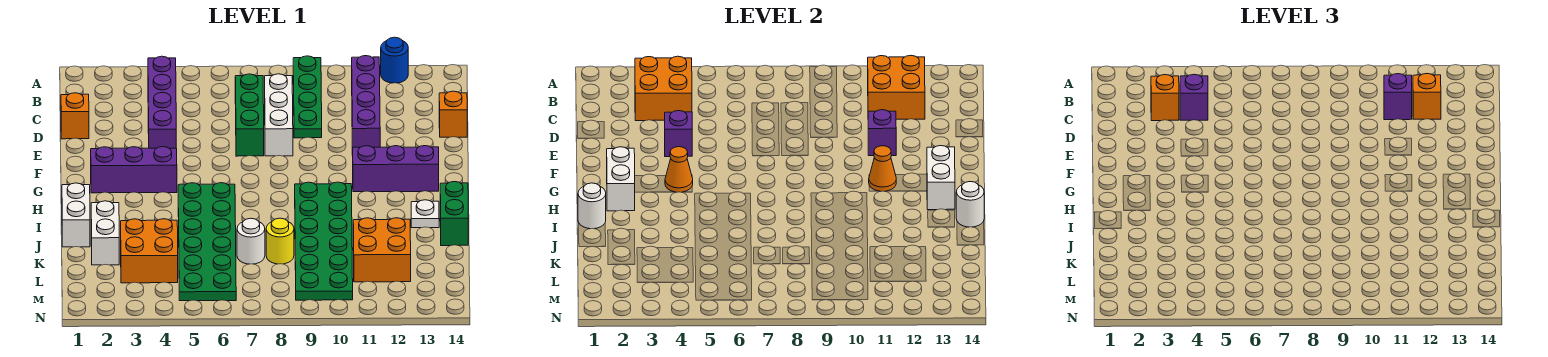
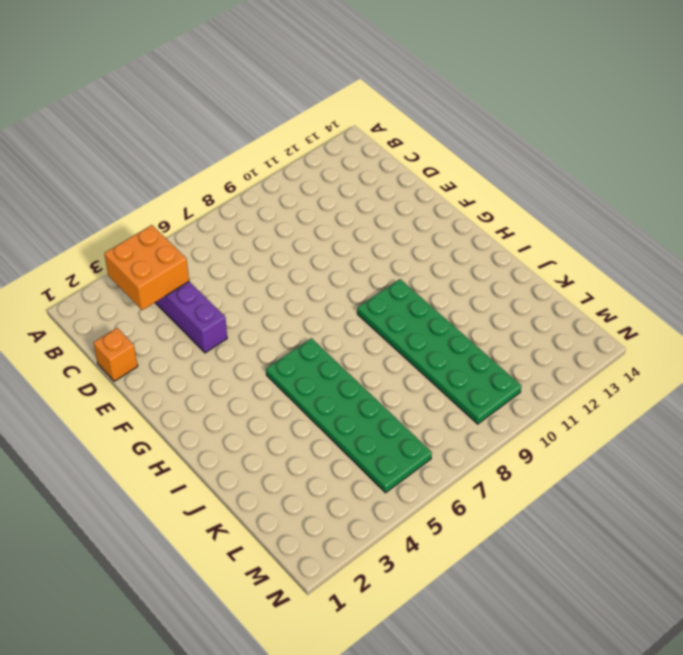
none -> green 1x4 plate [293,56,322,138]
none -> blue 1x1 round brick [381,37,408,83]
none -> purple 1x4 brick [352,56,380,155]
none -> green 1x3 brick [235,74,264,156]

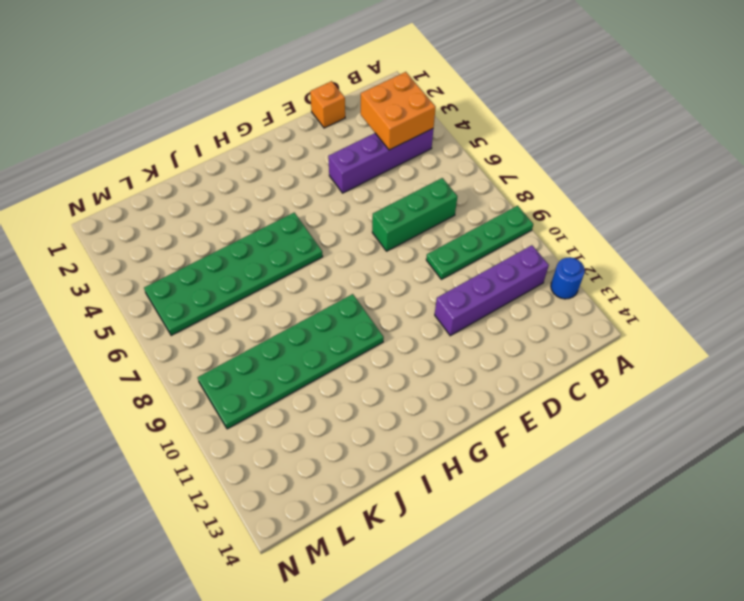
none -> white 1x3 brick [265,74,293,156]
none -> orange 1x1 brick [439,91,467,137]
none -> purple 1x3 brick [91,147,177,193]
none -> purple 1x3 brick [353,146,439,192]

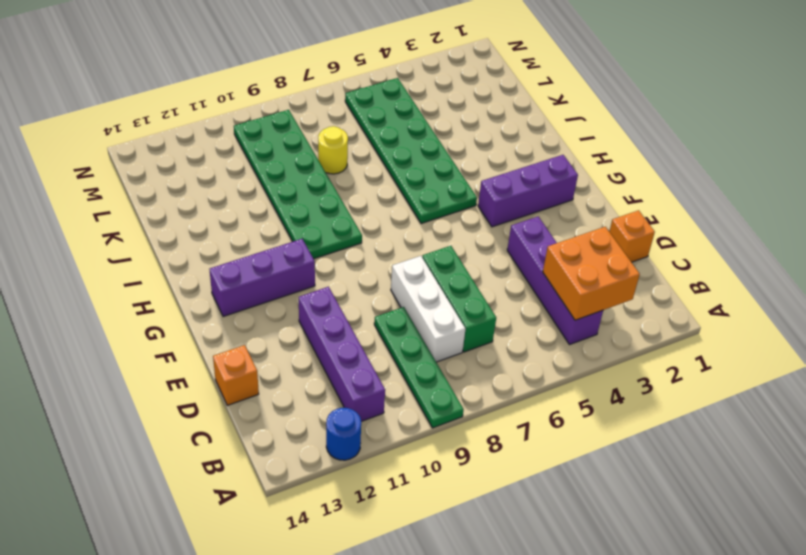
none -> white 1x2 brick [62,183,90,247]
none -> white 1x1 plate [411,200,439,228]
none -> green 1x2 brick [440,182,468,246]
none -> white 1x2 brick [91,201,119,265]

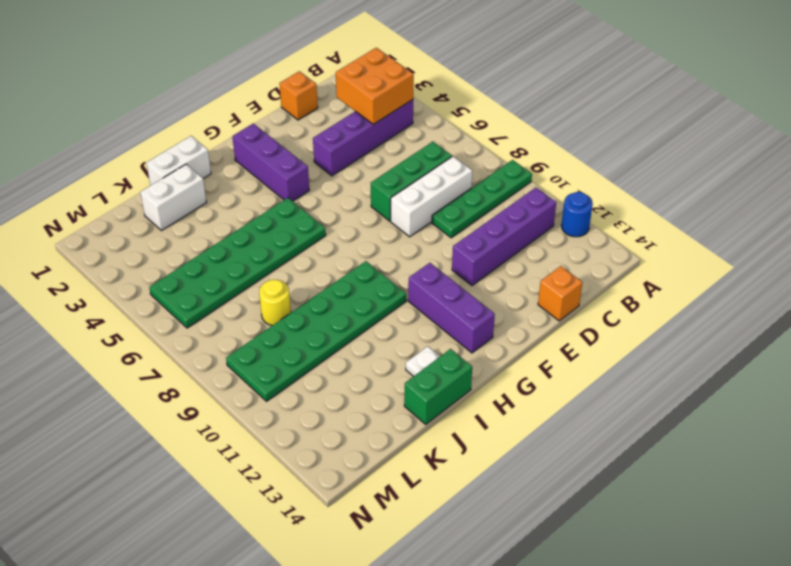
none -> orange 2x2 brick [121,219,178,283]
none -> white 1x1 round brick [237,218,265,264]
none -> orange 2x2 brick [353,218,411,282]
none -> orange 2x2 brick [868,55,925,119]

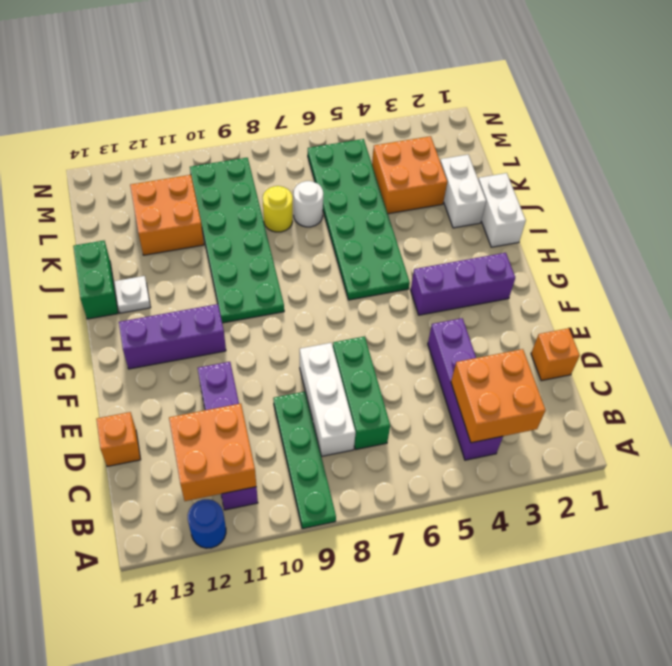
none -> purple 1x1 brick [665,111,692,157]
none -> purple 1x1 brick [868,110,896,156]
none -> white 1x2 brick [607,147,635,211]
none -> orange 1x1 cone [665,147,693,192]

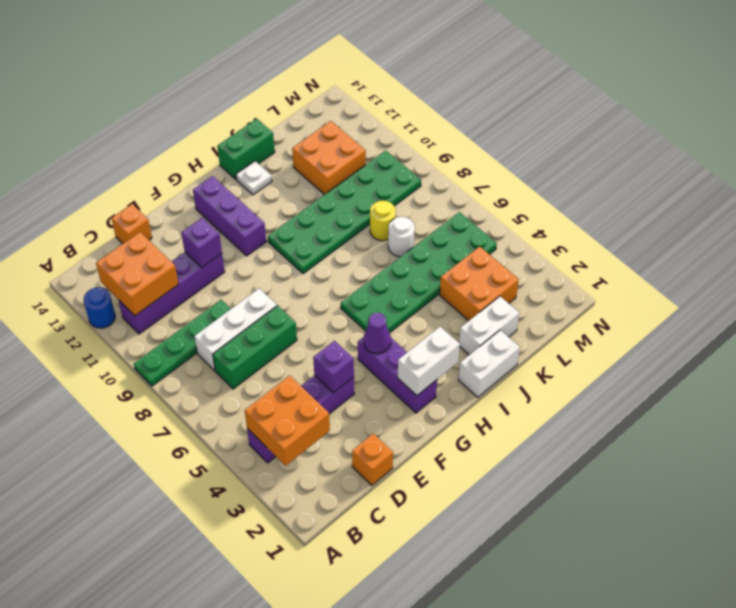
purple 1x1 cone [364,313,391,354] -> orange 1x1 cone [665,147,693,192]
none -> orange 1x1 cone [869,146,896,192]
none -> white 1x2 brick [927,146,955,210]
none -> white 1x1 round brick [578,183,606,229]
none -> white 1x1 round brick [956,182,984,227]

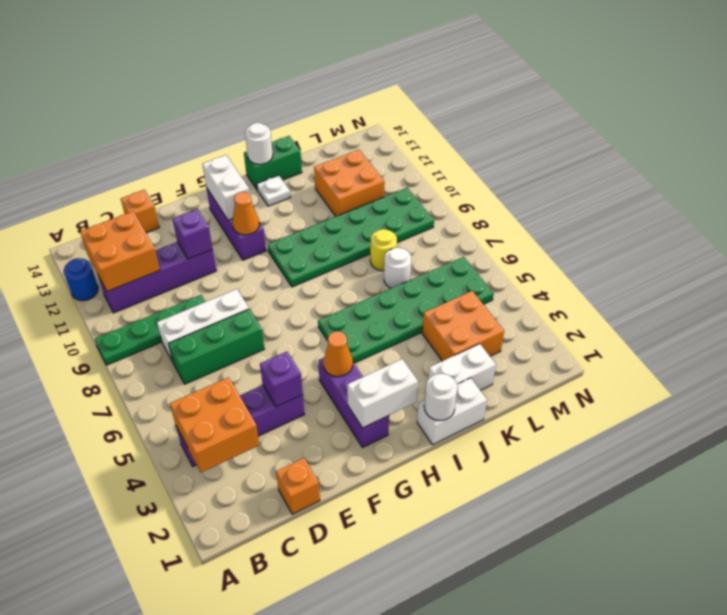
white 1x2 brick [202,155,250,220] -> white 1x2 brick turned to [927,146,955,210]
none -> orange 1x1 brick [1151,75,1179,121]
none -> purple 1x1 brick [1180,74,1208,120]
none -> purple 1x1 brick [1384,74,1412,120]
none -> orange 1x1 brick [1413,74,1441,119]

